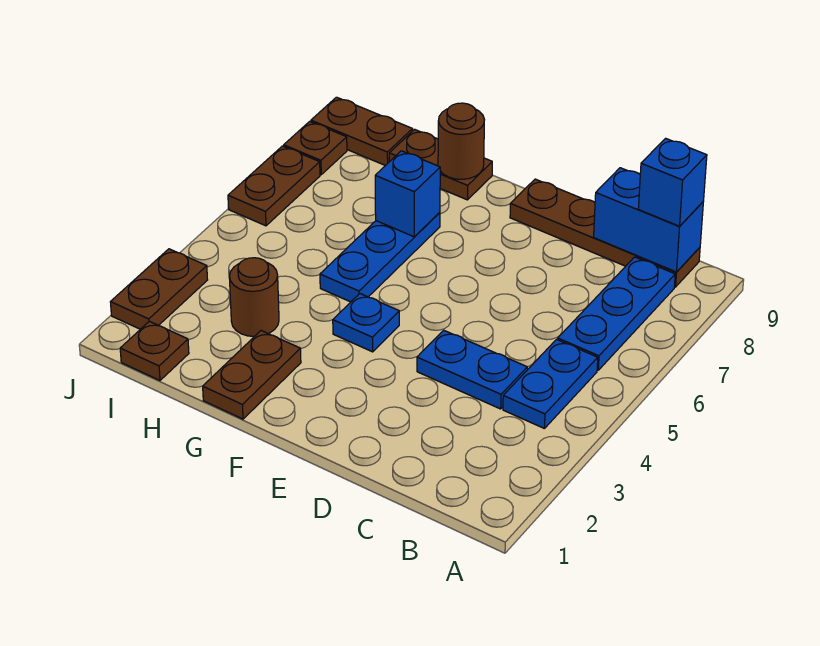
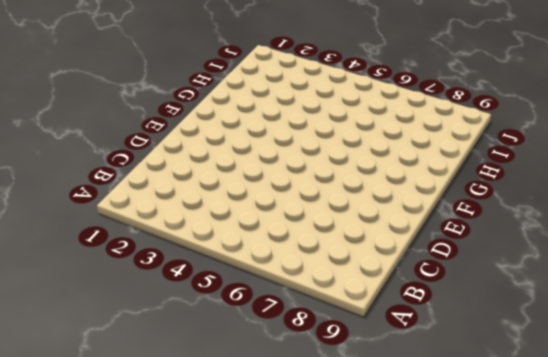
none -> blue 1x2 plate [503,340,598,429]
none -> blue 1x3 plate [558,257,675,370]
none -> brown 1x4 plate [510,179,700,287]

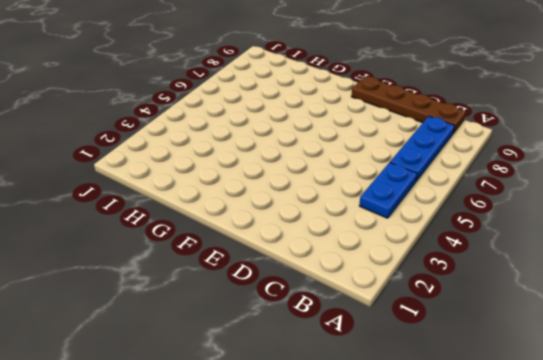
none -> blue 1x2 plate [417,330,527,409]
none -> blue 1x1 plate [333,294,399,352]
none -> brown 1x2 plate [203,331,301,419]

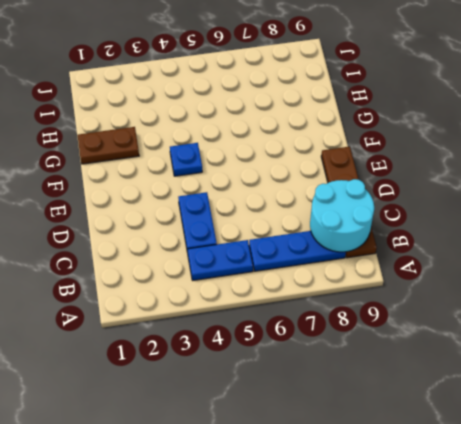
cyan 2x2 round brick [310,179,374,252] -> blue 1x2 brick [594,168,703,272]
none -> blue 1x3 plate [320,213,440,302]
none -> brown 1x2 plate [389,129,492,200]
none -> brown 1x1 round brick [229,258,279,337]

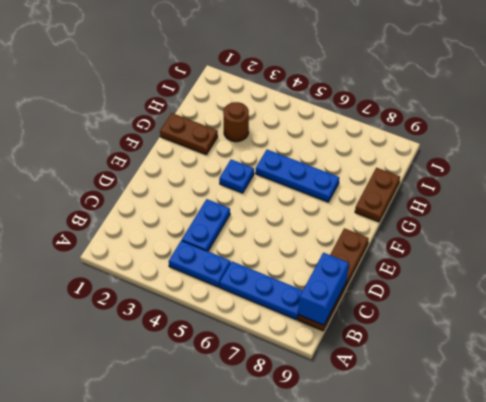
none -> brown 1x1 plate [120,321,189,380]
none -> brown 1x2 plate [311,97,413,166]
none -> brown 1x2 plate [111,249,208,329]

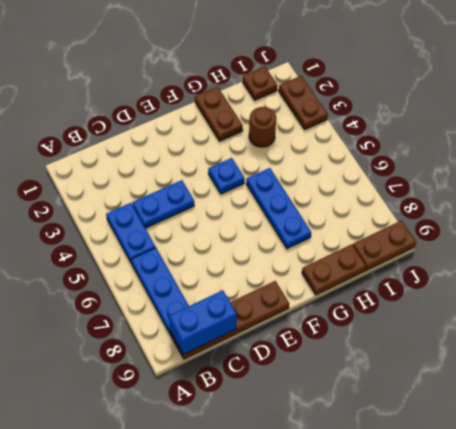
none -> brown 1x2 plate [228,146,320,226]
none -> brown 1x1 plate [284,121,347,175]
none -> blue 1x1 brick [375,151,440,237]

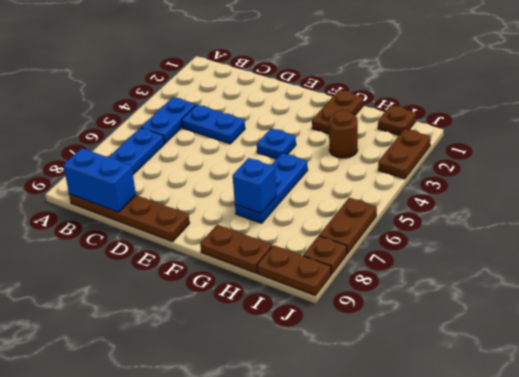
none -> brown 1x1 round brick [438,103,484,179]
none -> blue 1x1 brick [638,138,707,226]

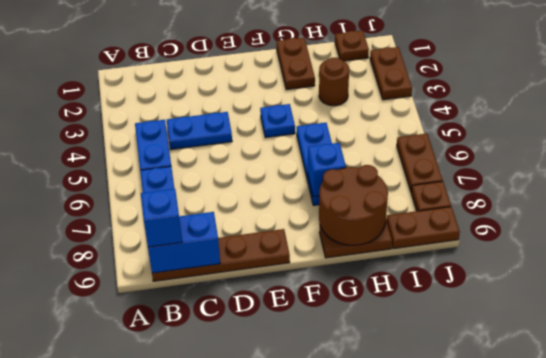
brown 2x2 round brick [319,165,388,245] -> brown 1x1 round brick [438,103,484,179]

